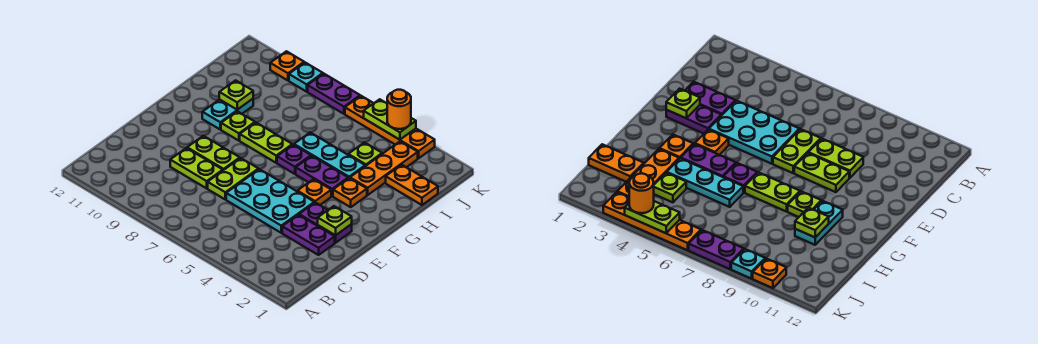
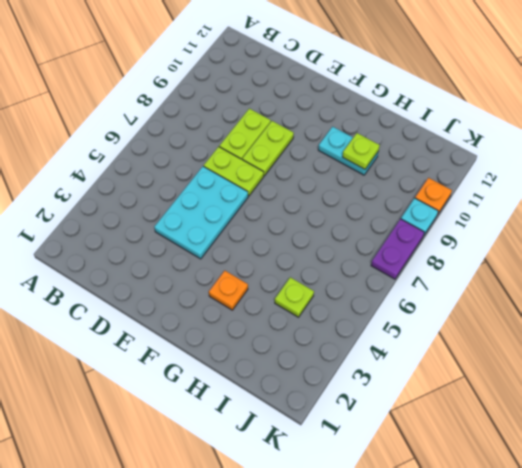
none -> purple 1x2 plate [282,215,335,255]
none -> purple 1x2 plate [299,202,352,243]
none -> orange 1x1 plate [297,179,331,205]

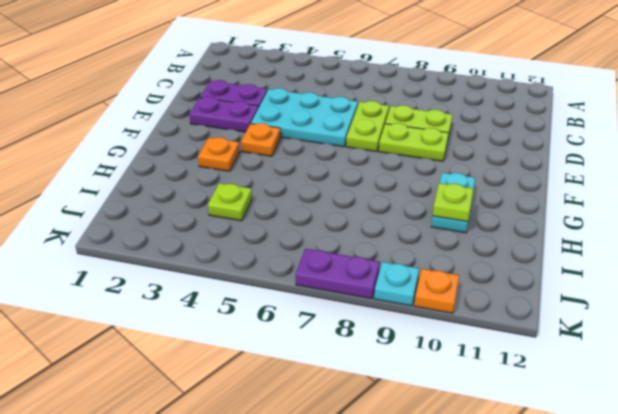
none -> purple 1x2 plate [296,156,348,196]
none -> purple 1x1 plate [277,145,311,174]
none -> lime 1x2 plate [240,123,292,163]

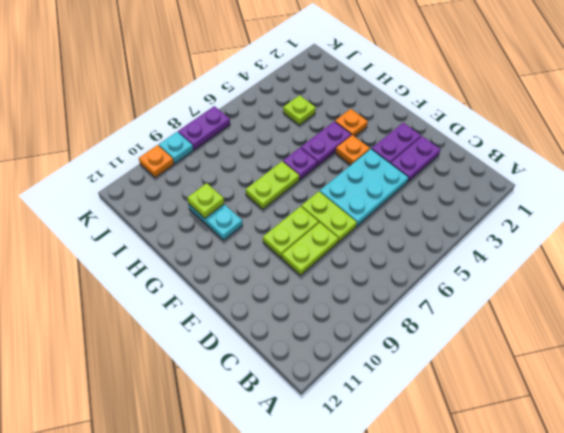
none -> lime 1x1 plate [221,111,255,141]
none -> orange 1x3 plate [350,141,418,195]
none -> cyan 1x3 plate [294,132,365,178]

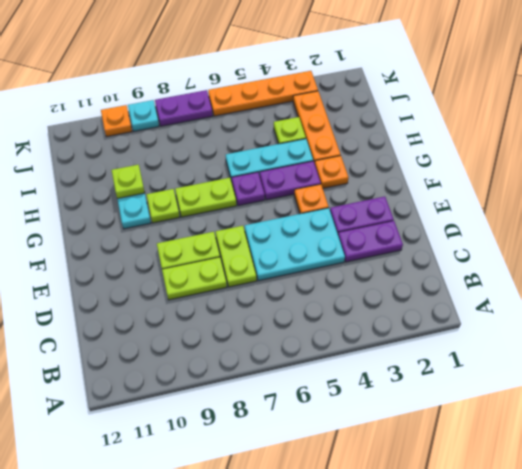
none -> orange 1x2 plate [386,165,438,205]
none -> lime 1x1 plate [318,206,352,235]
none -> lime 1x2 plate [364,99,416,140]

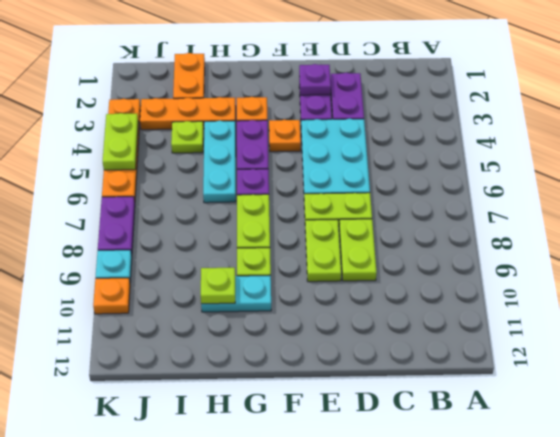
purple 1x1 plate [299,64,331,95] -> lime 1x1 plate [318,206,352,235]
none -> orange 1x1 round brick [387,90,411,129]

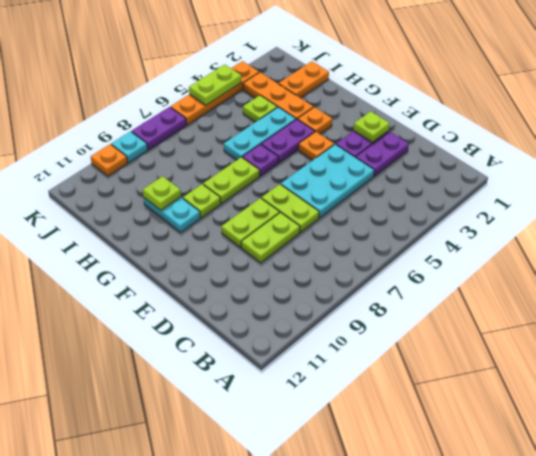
none -> orange 1x1 round brick [387,90,411,129]

